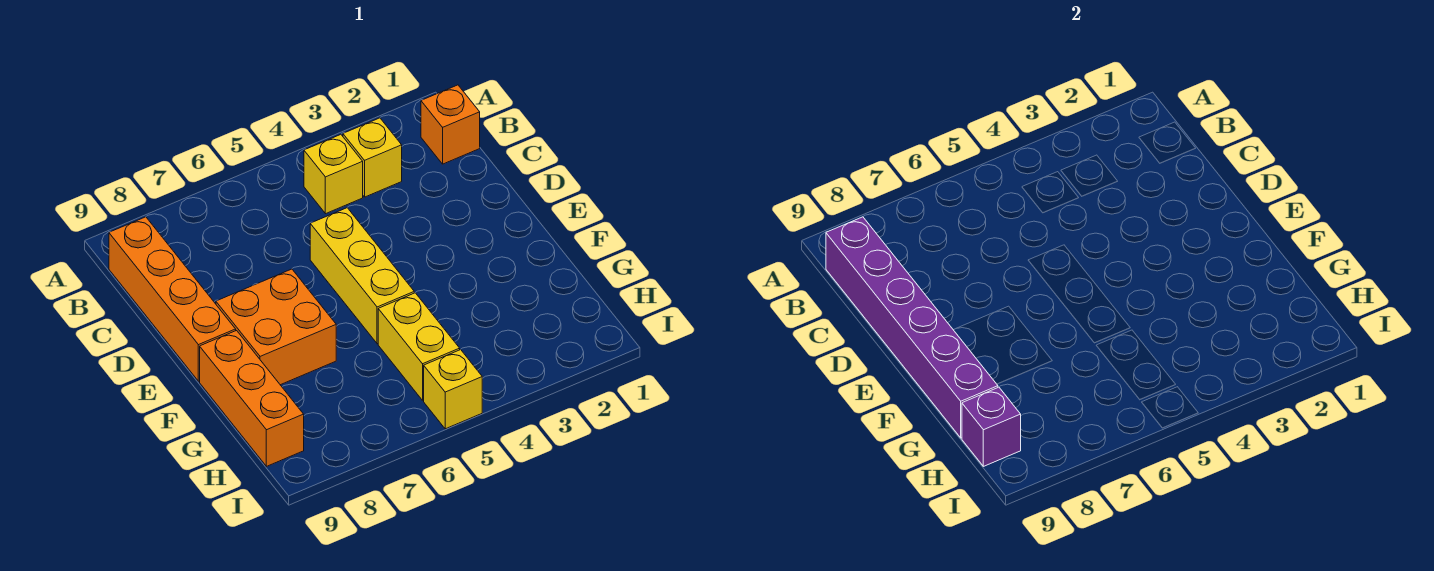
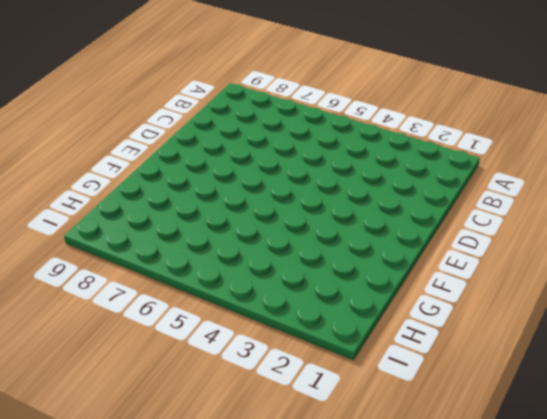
none -> orange 1x1 brick [421,85,480,164]
none -> yellow 1x1 brick [343,118,402,197]

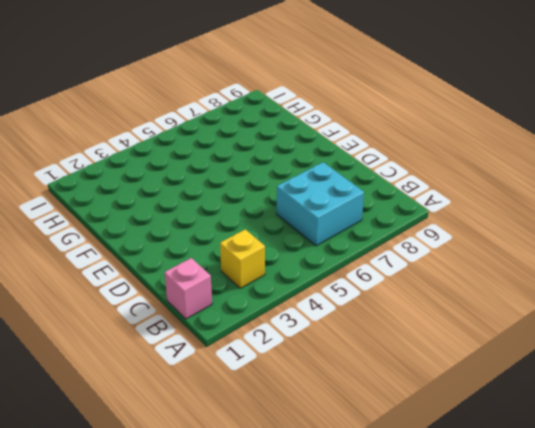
pink 1x1 brick [165,258,212,319] -> orange 1x1 brick [421,85,480,164]
cyan 2x2 brick [277,162,364,246] -> none
none -> yellow 1x1 brick [304,135,363,214]
none -> orange 1x4 brick [109,217,236,381]

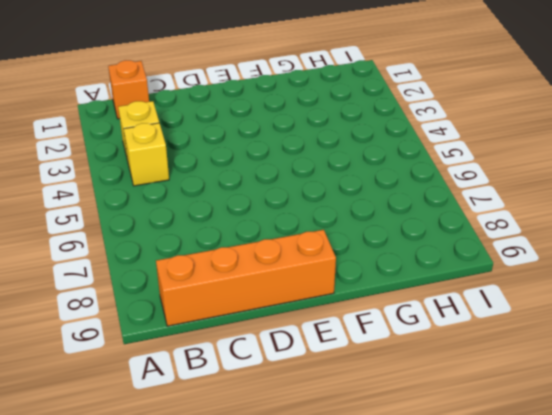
none -> yellow 1x3 brick [310,208,414,344]
none -> orange 2x2 brick [216,269,336,385]

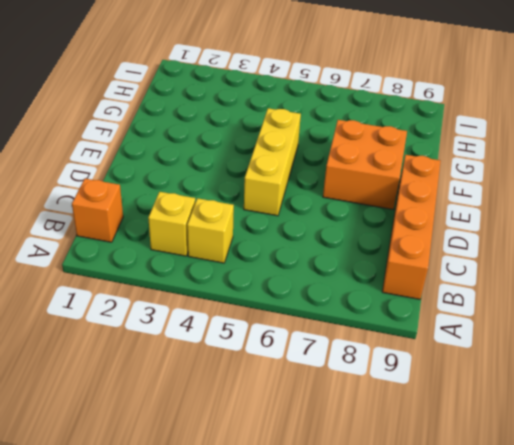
none -> orange 1x3 brick [200,331,304,466]
none -> yellow 1x2 brick [378,293,460,400]

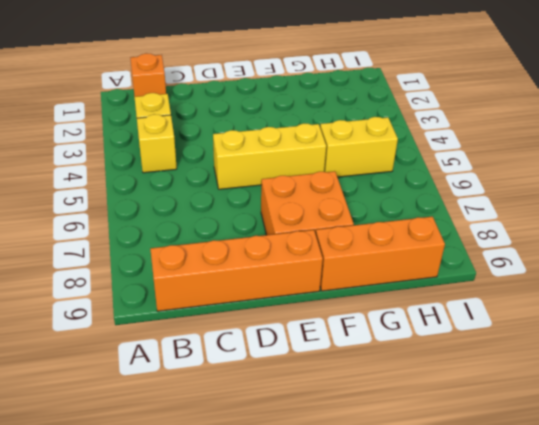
none -> yellow 1x1 brick [424,350,482,429]
none -> purple 1x6 brick [826,217,998,438]

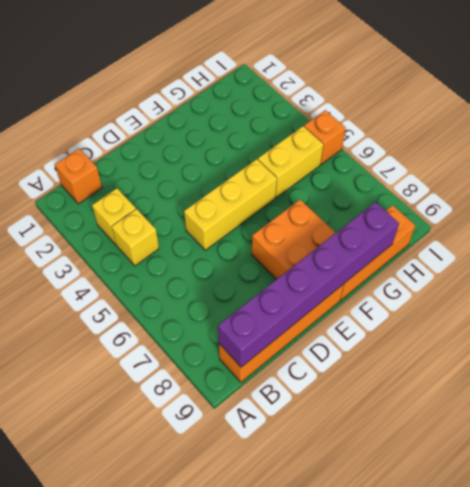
orange 1x1 brick [304,110,346,164] -> yellow 1x1 brick [424,350,482,429]
none -> purple 1x1 brick [962,387,1021,466]

